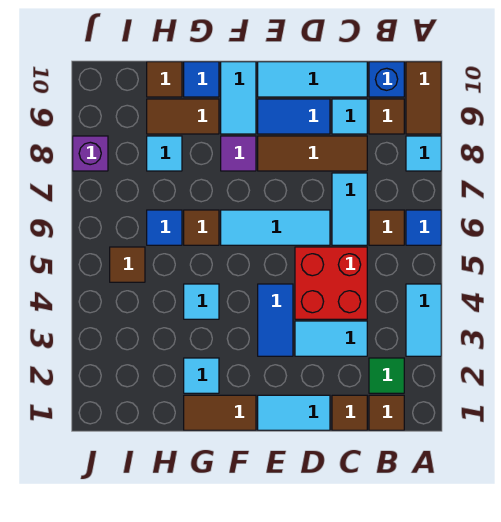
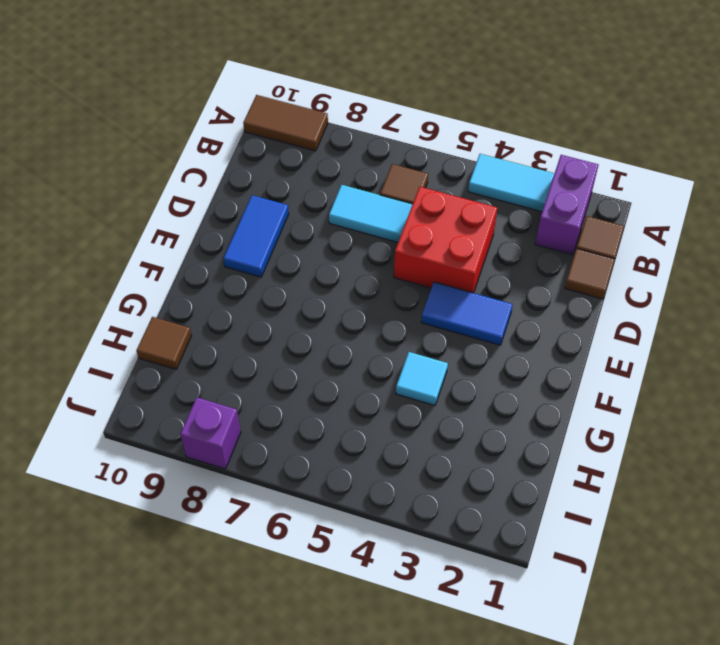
purple 1x2 brick [535,155,598,255] -> green 1x1 tile [369,358,404,393]
none -> blue 1x1 tile [406,210,441,245]
none -> cyan 1x1 tile [406,136,441,171]
none -> brown 1x1 tile [369,99,404,134]
none -> blue 1x1 brick [369,62,404,97]

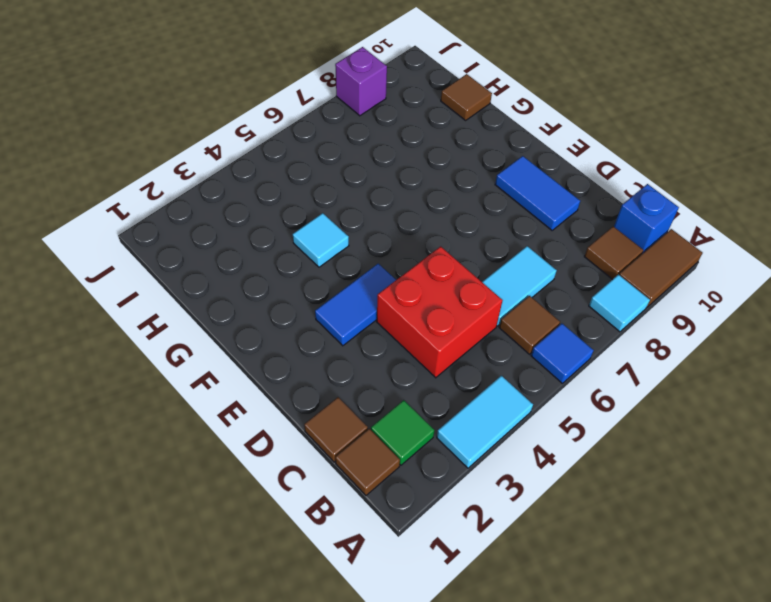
none -> cyan 1x2 tile [295,321,367,356]
none -> brown 1x3 tile [258,136,367,171]
none -> cyan 1x1 tile [332,99,367,134]
none -> cyan 1x3 tile [258,62,367,97]

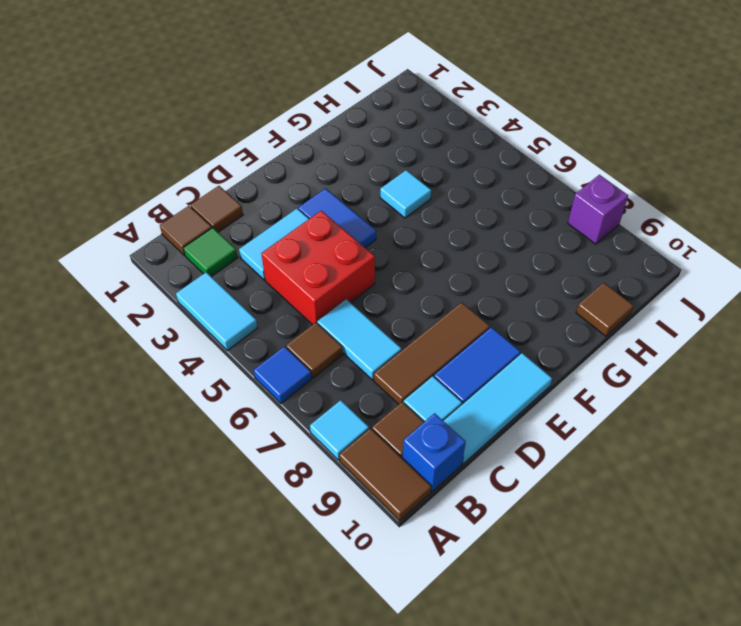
none -> cyan 1x2 tile [258,395,330,430]
none -> cyan 1x3 tile [221,210,330,245]
none -> brown 1x2 tile [184,395,256,430]
none -> purple 1x1 tile [221,136,256,171]

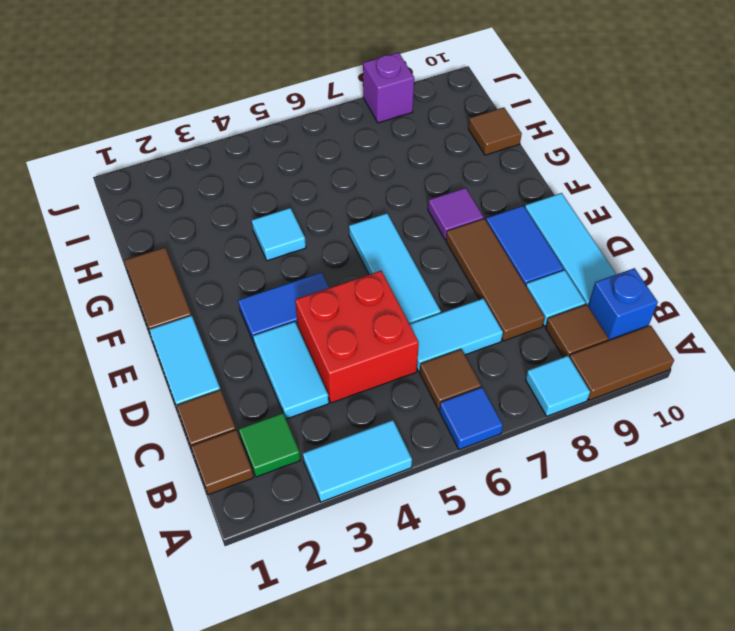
none -> cyan 1x2 tile [221,62,256,134]
none -> cyan 1x1 tile [184,358,219,393]
none -> brown 1x1 tile [184,210,219,245]
none -> brown 1x2 tile [147,99,219,134]

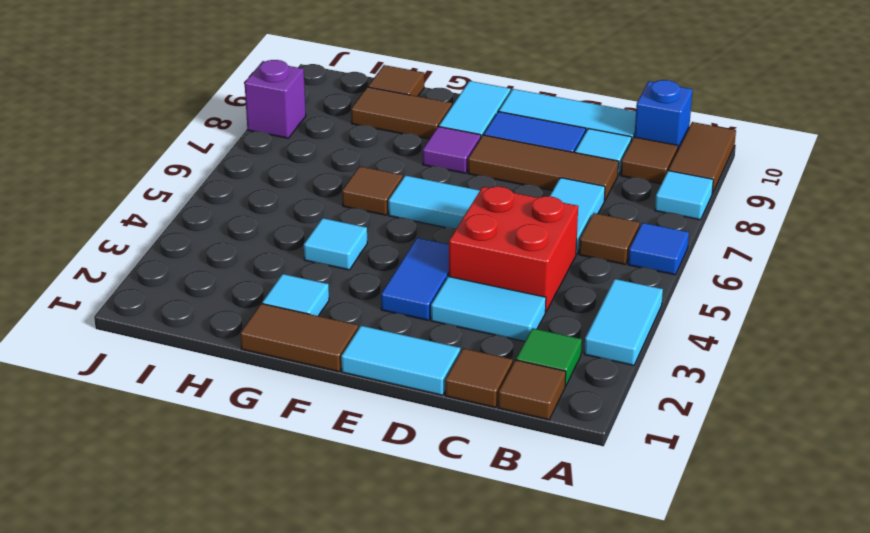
none -> blue 1x1 tile [184,62,219,97]
none -> blue 1x1 tile [147,210,182,245]
none -> cyan 1x1 tile [147,136,182,171]
none -> brown 1x1 tile [110,247,145,282]

